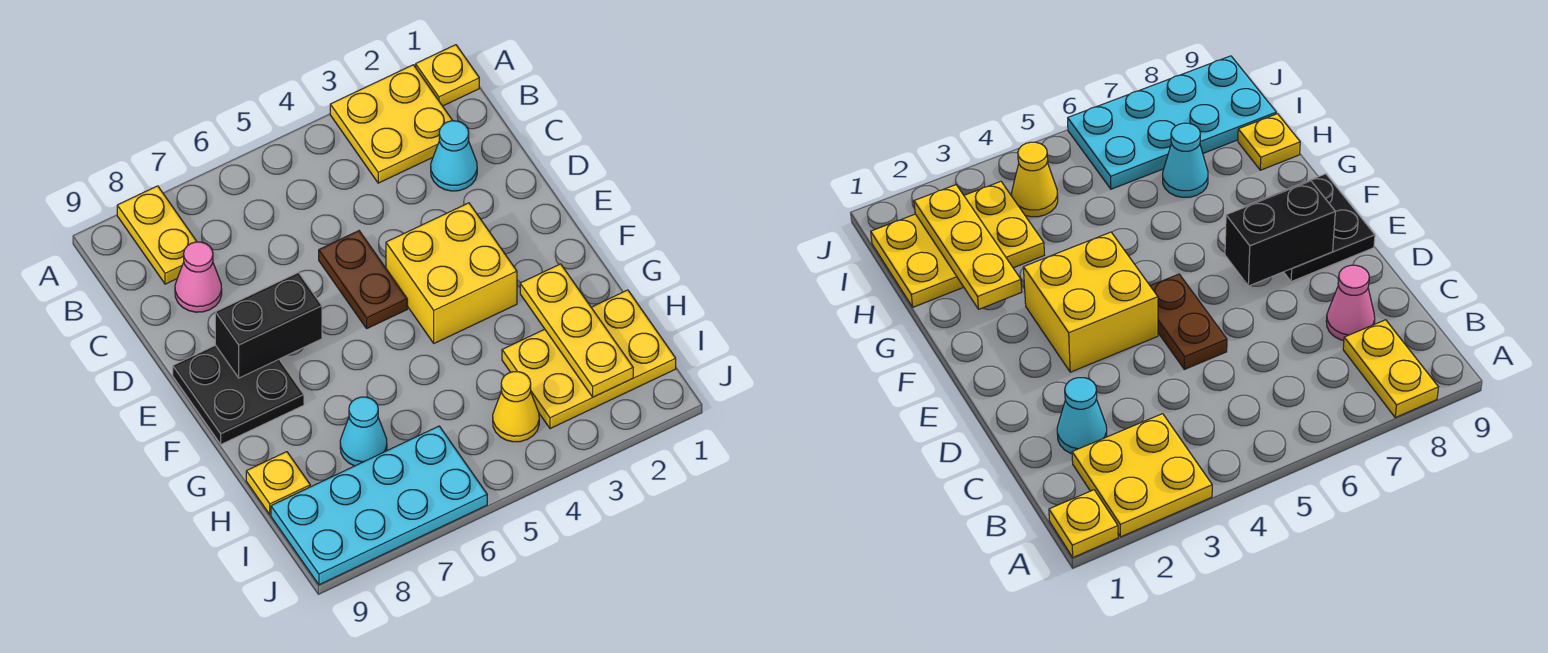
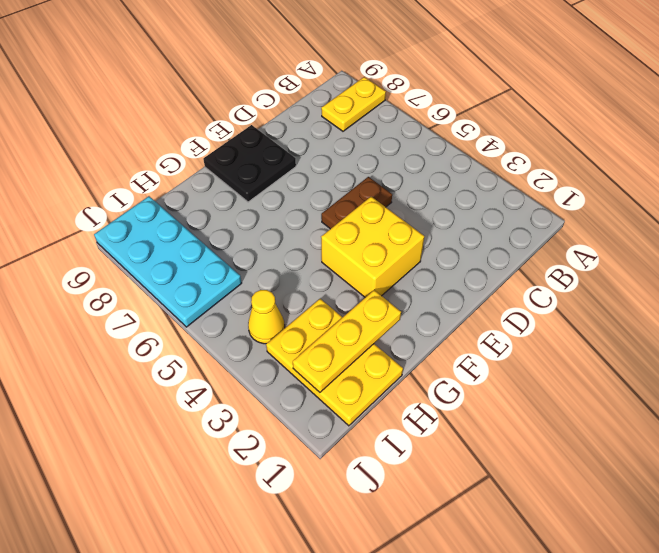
none -> yellow 1x1 plate [416,45,479,106]
none -> yellow 2x2 plate [330,65,453,183]
none -> cyan 1x1 cone [431,121,477,191]

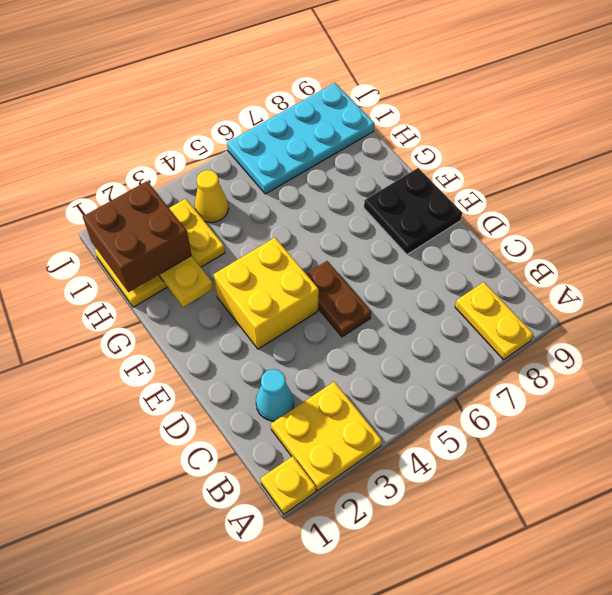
brown 2x2 brick [83,181,192,292] -> none
none -> pink 1x1 cone [175,242,222,312]
none -> cyan 1x1 cone [340,397,387,466]
none -> yellow 1x1 plate [246,452,310,515]

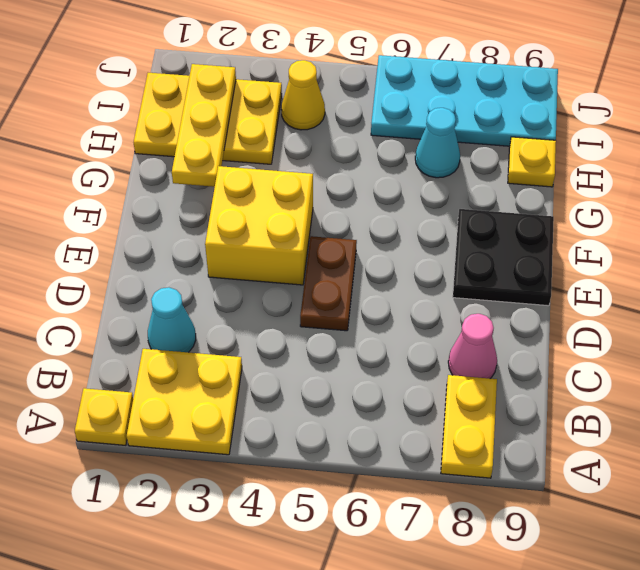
none -> black 1x2 brick [215,273,322,378]

